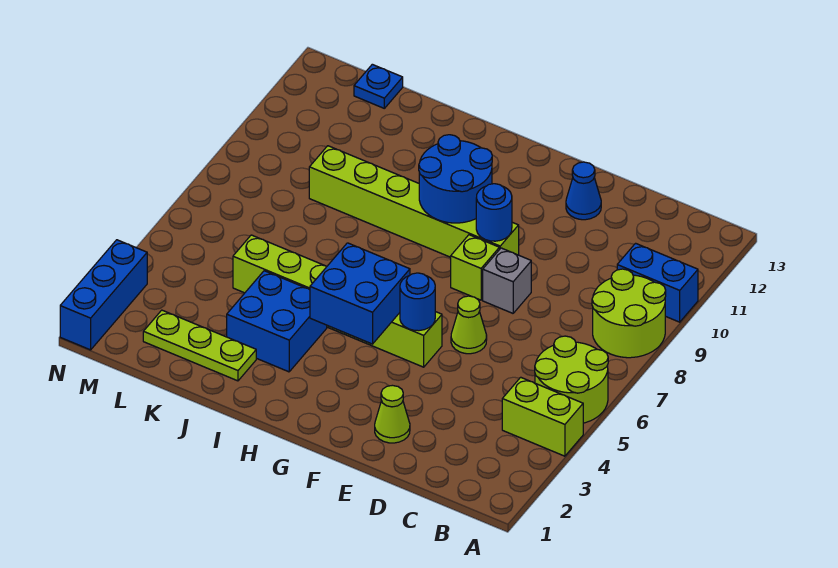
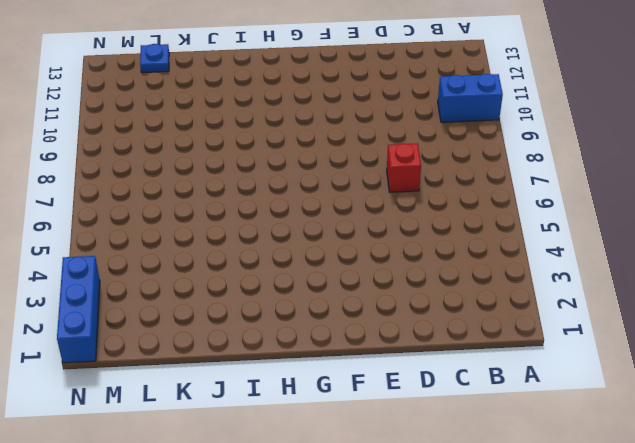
red 1x1 brick [387,143,421,192] -> none
none -> lime 1x2 brick [502,377,583,456]
none -> lime 2x2 round brick [535,336,608,423]
none -> lime 2x2 round brick [592,269,666,358]

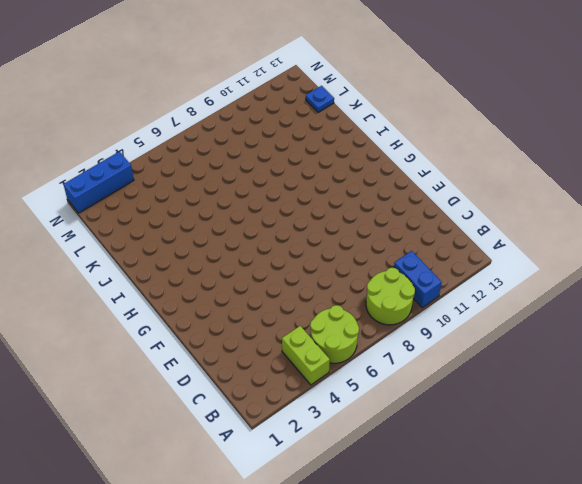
none -> lime 1x1 cone [375,385,410,443]
none -> lime 1x1 cone [451,296,487,354]
none -> grey 1x1 brick [483,248,531,313]

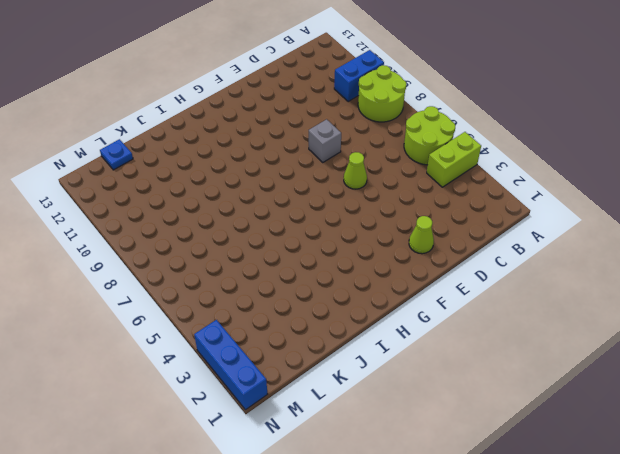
none -> blue 1x1 cone [566,162,601,220]
none -> lime 1x6 brick [233,235,442,367]
none -> lime 1x1 brick [451,235,499,300]

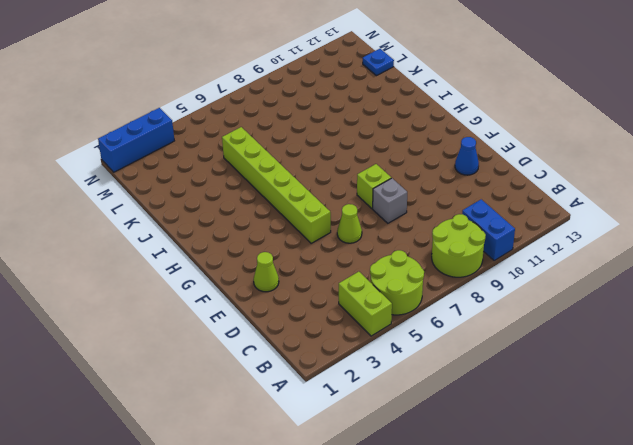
none -> lime 1x6 brick [309,146,519,257]
none -> blue 2x2 brick [227,271,327,372]
none -> lime 1x3 plate [143,310,256,381]

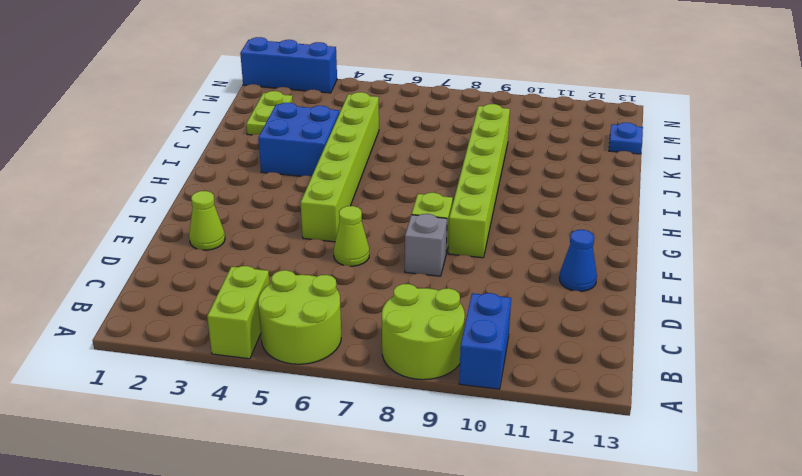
lime 1x2 plate [246,91,293,135] -> lime 1x3 plate [143,310,256,381]
none -> blue 1x1 round brick [400,273,435,331]
none -> blue 1x1 round brick [476,184,512,241]
none -> blue 2x2 brick [310,243,410,344]

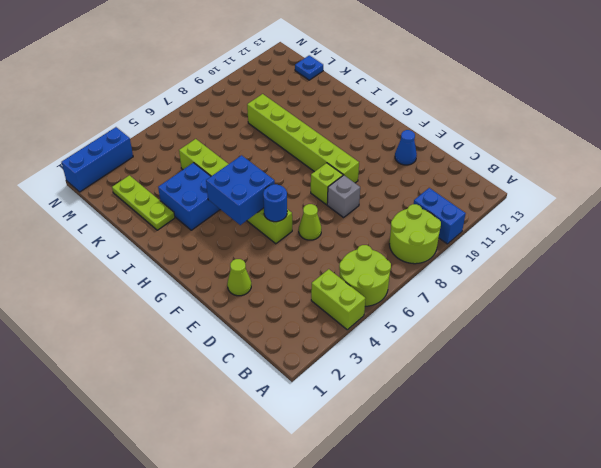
none -> blue 1x1 round brick [476,184,512,241]
none -> blue 2x2 round brick [419,135,492,223]

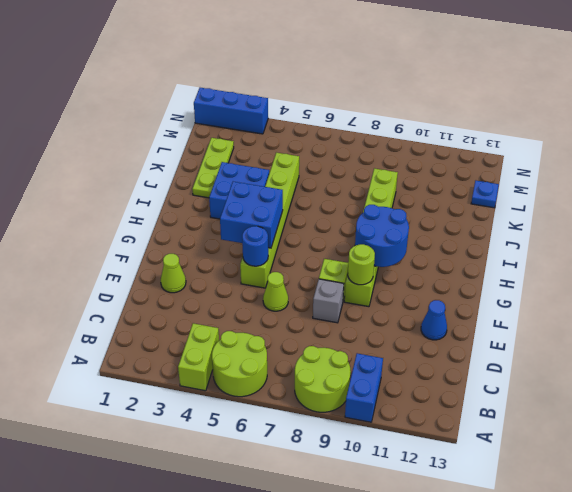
lime 1x1 round brick [348,244,375,285] -> blue 1x1 round brick [476,184,512,241]

